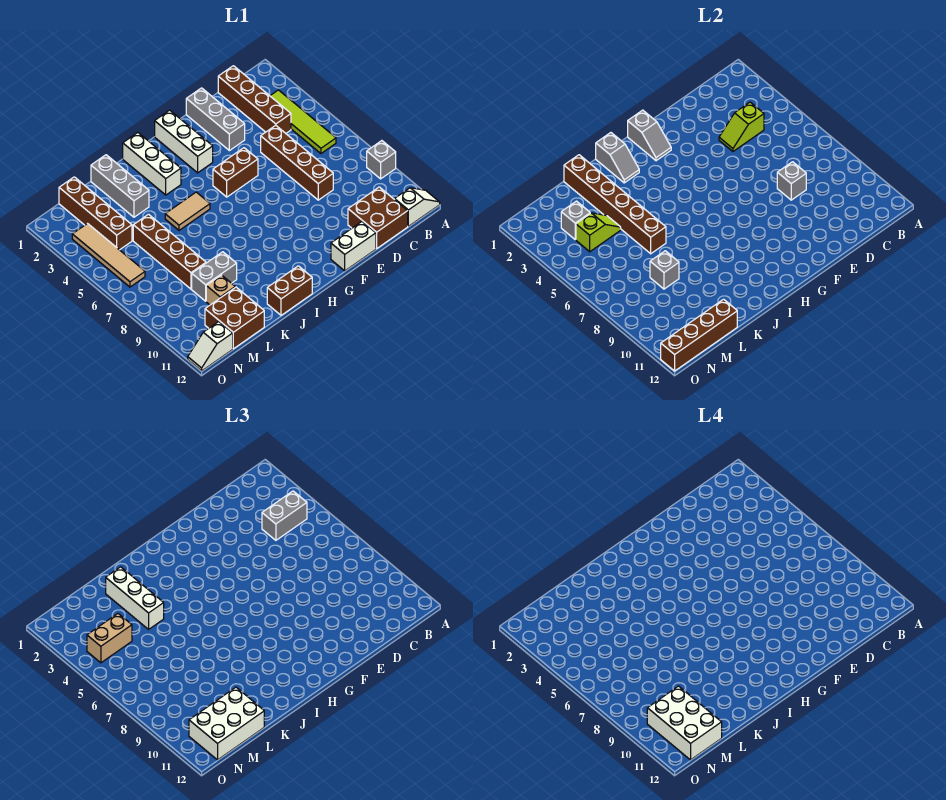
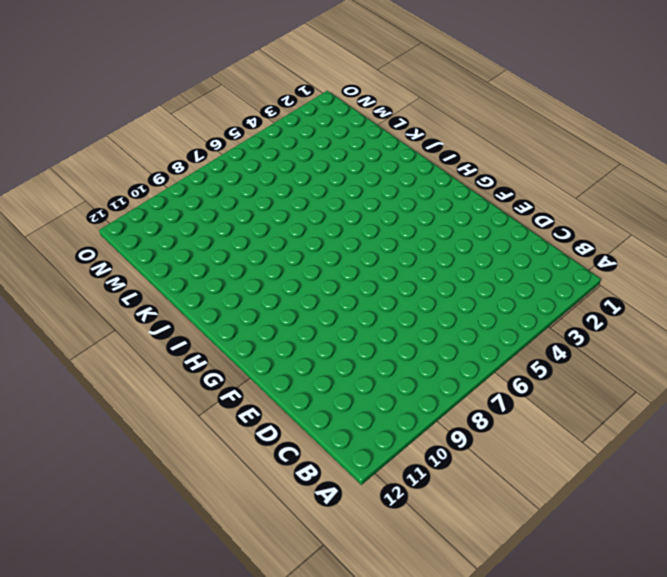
none -> grey 1x1 brick [367,141,396,179]
none -> white 1x2 slope [395,188,440,226]
none -> lime 1x4 tile [270,90,336,153]
none -> brown 1x4 brick [218,66,291,133]

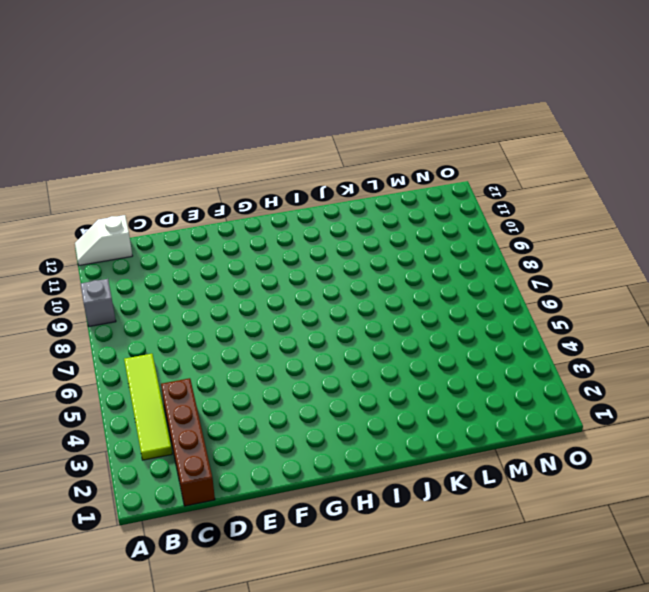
none -> brown 2x2 brick [348,187,408,249]
none -> brown 1x4 brick [261,125,333,200]
none -> grey 1x3 brick [186,88,245,151]
none -> white 1x2 brick [331,222,376,271]

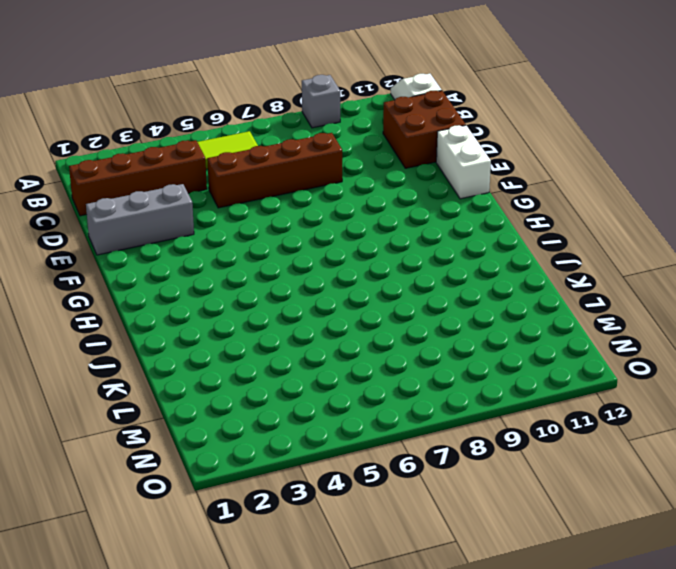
none -> brown 1x2 brick [213,148,258,197]
none -> white 1x3 brick [155,110,213,173]
none -> white 1x3 brick [123,133,181,195]
none -> tan 1x2 tile [165,192,210,230]

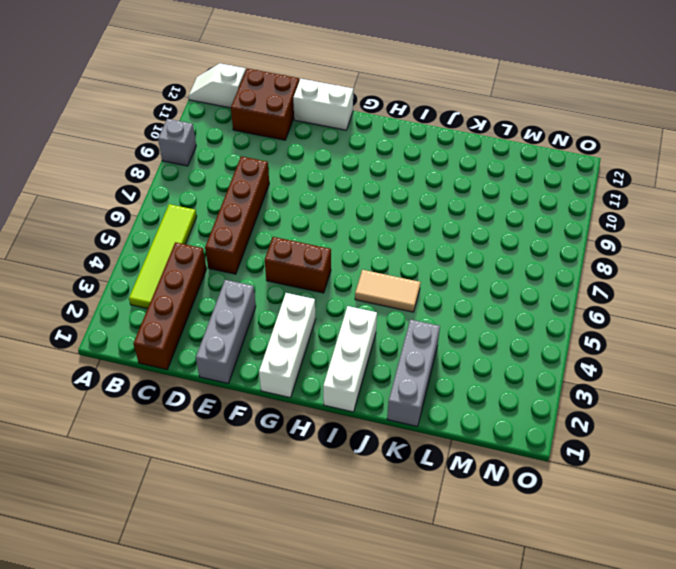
none -> brown 1x2 brick [267,266,312,315]
none -> grey 1x2 brick [192,252,237,301]
none -> brown 1x4 brick [133,214,206,289]
none -> tan 1x1 brick [206,275,235,305]

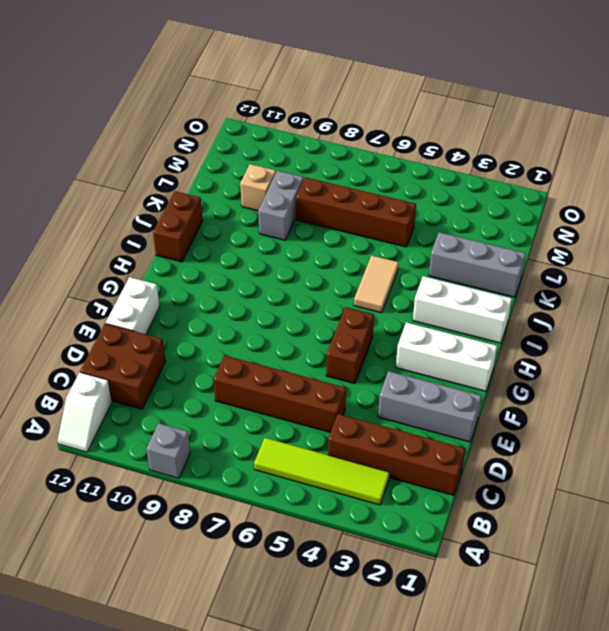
none -> brown 2x2 brick [205,287,264,349]
none -> brown 1x4 brick [59,177,132,250]
none -> tan 1x4 tile [72,224,145,287]
none -> white 1x2 slope [188,322,233,371]

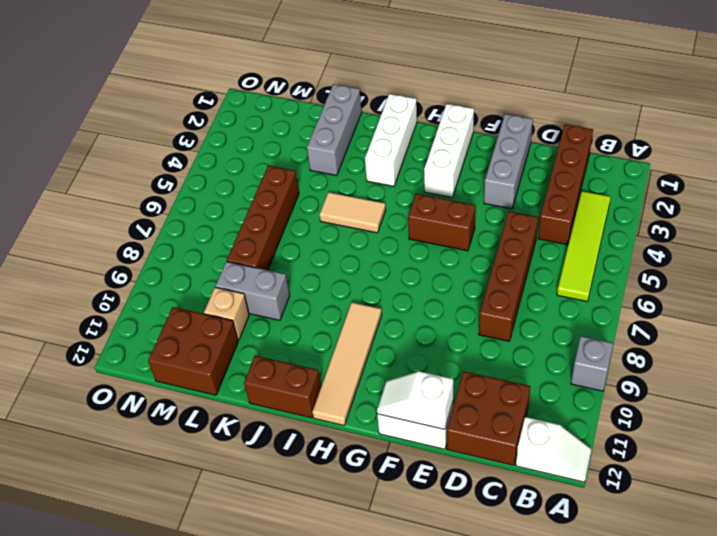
white 1x2 slope [377,371,453,429] -> white 1x2 slope moved to [188,322,233,371]
tan 1x4 tile [312,302,382,425] -> tan 1x4 tile moved to [72,224,145,287]
none -> brown 1x4 brick [59,177,132,250]
none -> lime 1x2 slope [719,102,764,151]
none -> grey 1x1 brick [777,162,806,200]
none -> grey 1x2 slope [628,110,671,161]

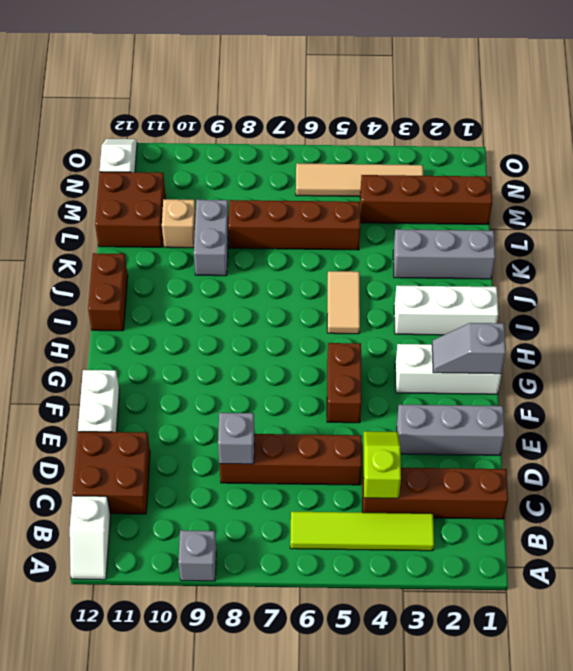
none -> grey 1x2 slope [596,133,639,183]
none -> brown 1x6 brick [564,155,666,254]
none -> lime 1x2 slope [576,213,621,252]
none -> grey 1x1 brick [650,251,679,289]

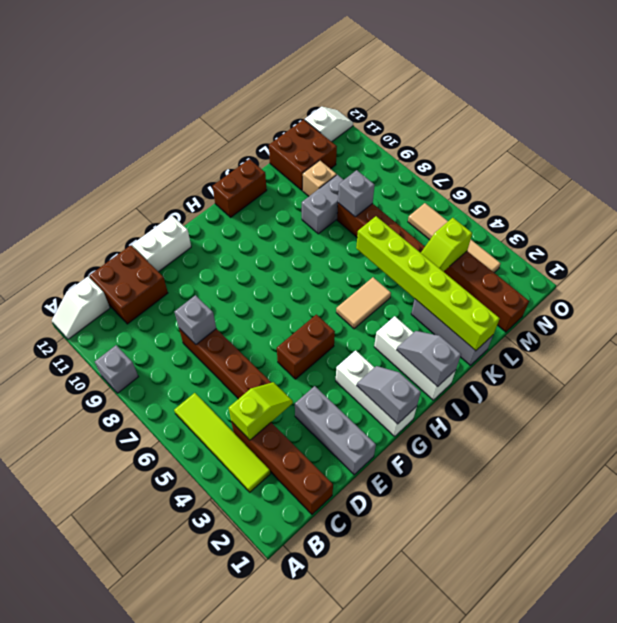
lime 1x6 brick [356,216,500,351] -> brown 1x6 brick [564,155,666,254]
none -> brown 1x4 brick [661,299,737,371]
none -> grey 1x1 brick [561,201,590,239]
none -> grey 1x2 brick [262,491,307,540]
none -> white 1x3 brick [106,567,164,629]

